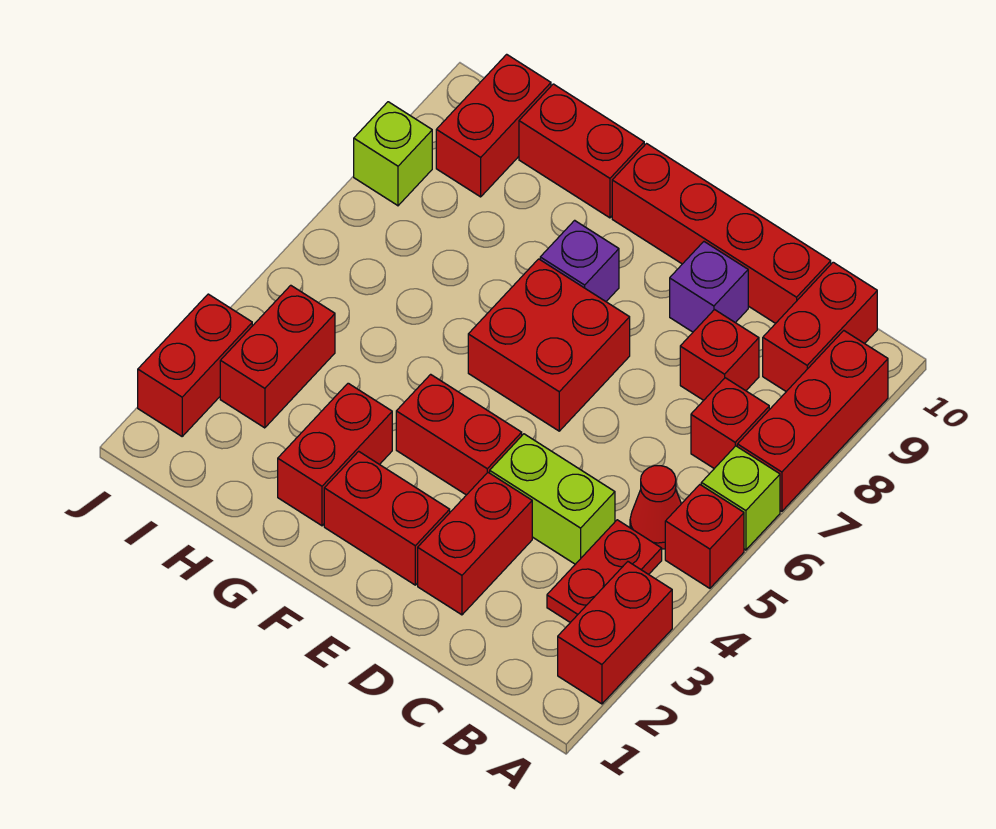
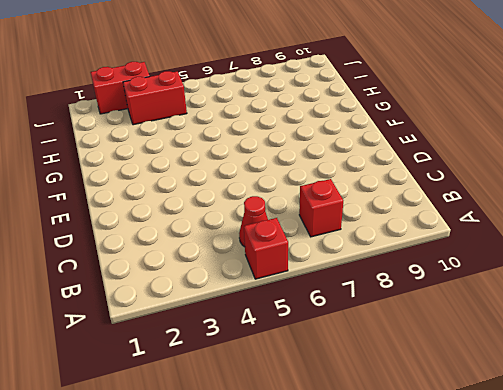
none -> red 1x2 brick [558,562,672,704]
none -> lime 1x1 brick [701,446,780,550]
none -> red 1x3 brick [737,331,888,511]

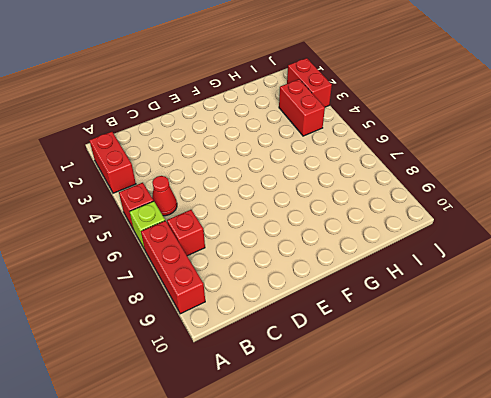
none -> red 1x2 plate [547,520,662,623]
none -> red 1x2 brick [763,262,877,392]
none -> lime 1x2 brick [490,434,615,564]

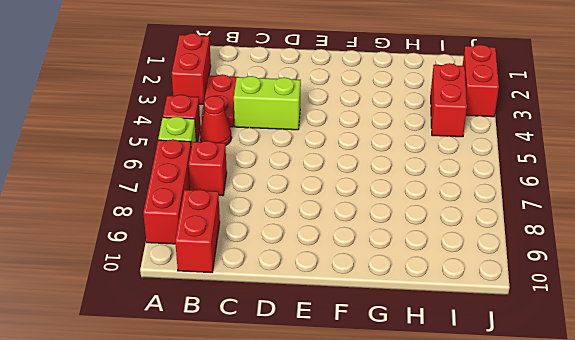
none -> red 1x1 brick [680,310,759,400]
none -> red 1x4 brick [612,144,831,323]
none -> red 1x2 brick [418,473,532,615]

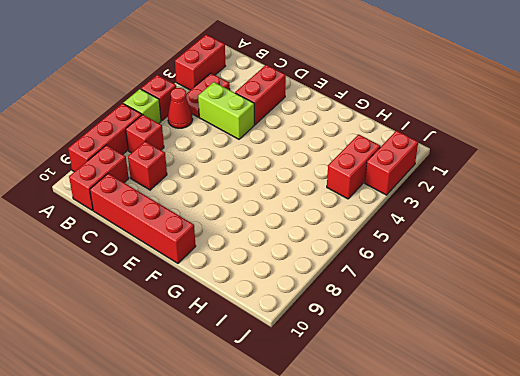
none -> purple 1x1 brick [670,242,748,332]
none -> red 1x2 brick [324,451,450,585]
none -> red 1x2 brick [396,374,522,495]

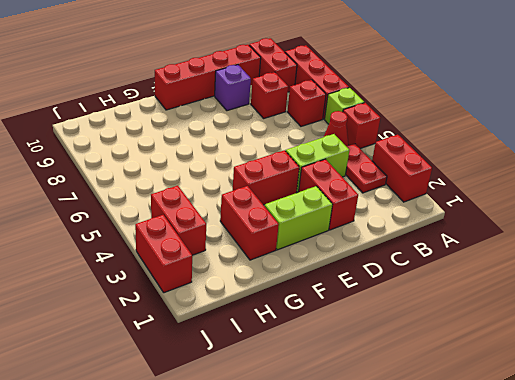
lime 1x2 brick [264,186,333,250] -> red 1x2 brick [324,451,450,585]
none -> red 2x2 brick [468,259,630,431]
none -> purple 1x1 brick [540,220,619,301]
none -> red 1x2 brick [519,84,644,218]

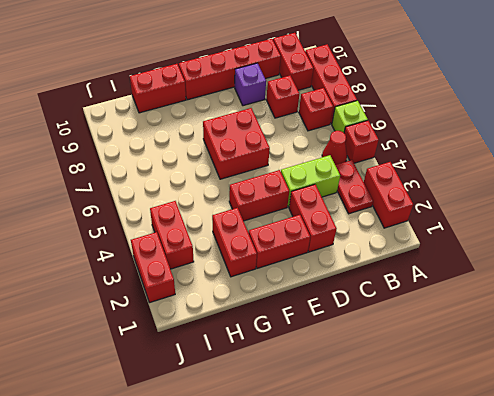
none -> purple 1x1 brick [540,220,619,301]
none -> red 1x2 brick [436,54,551,197]
none -> lime 1x1 brick [354,102,432,206]

